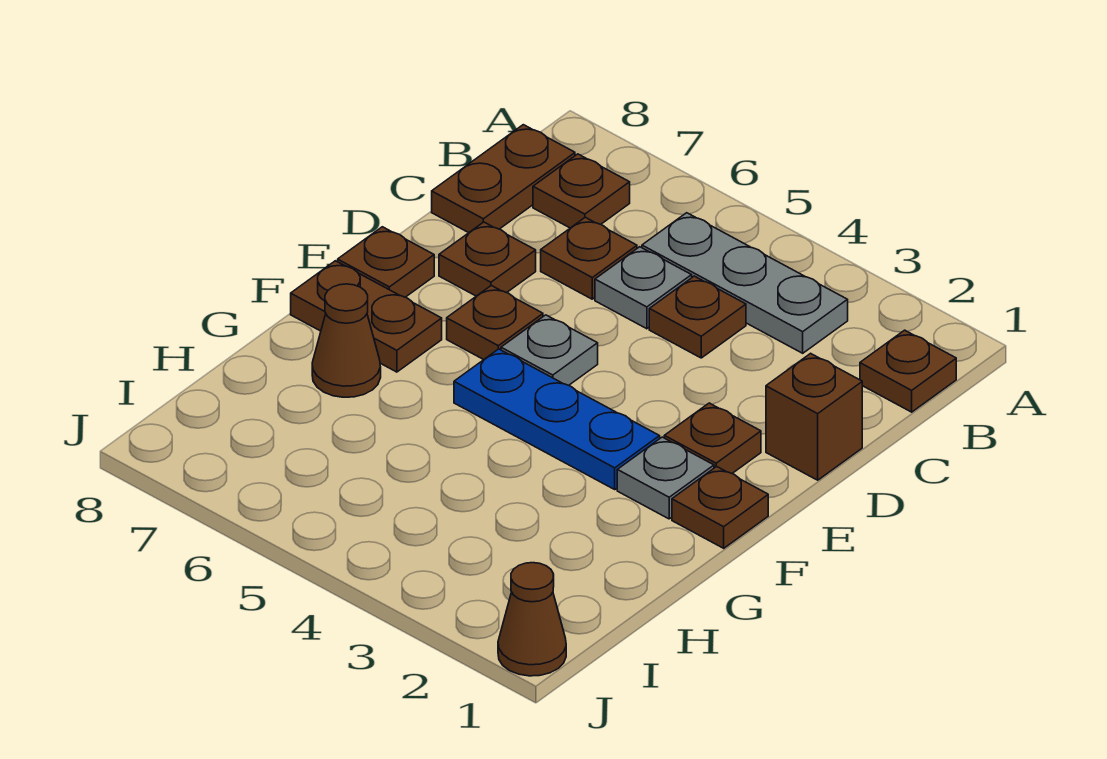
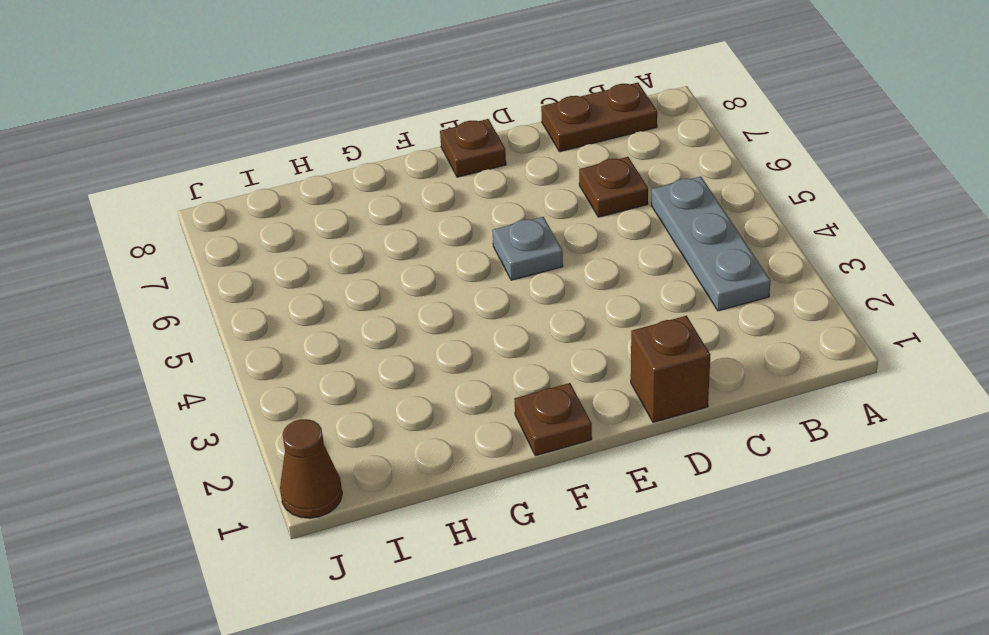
none -> brown 1x1 plate [860,330,956,412]
none -> brown 1x1 plate [533,154,630,228]
none -> brown 1x1 plate [649,276,746,358]

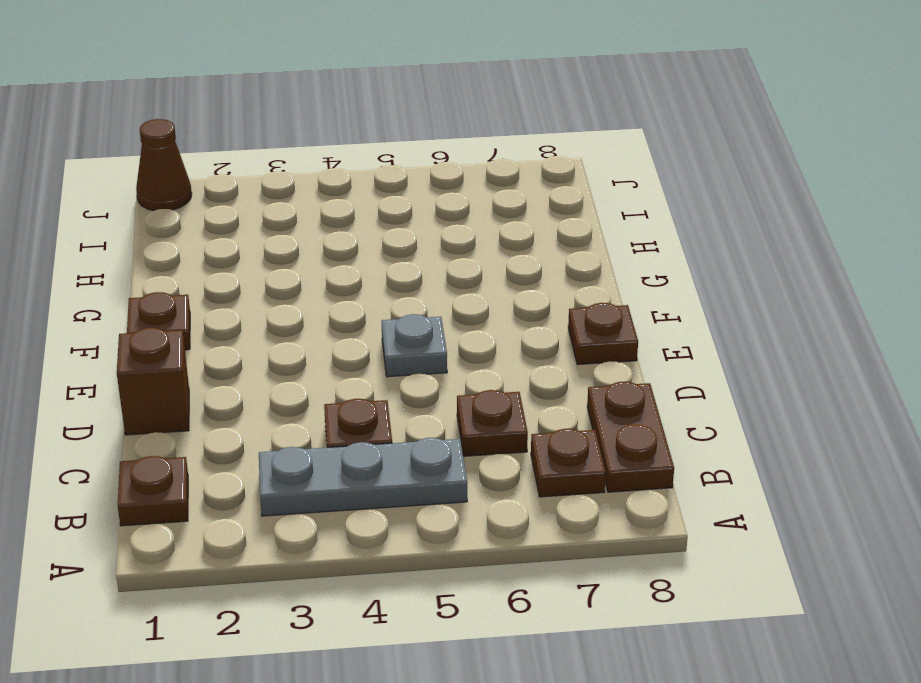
none -> grey 1x1 plate [595,247,692,329]
none -> brown 1x1 plate [439,222,536,296]
none -> brown 1x1 plate [664,403,761,473]

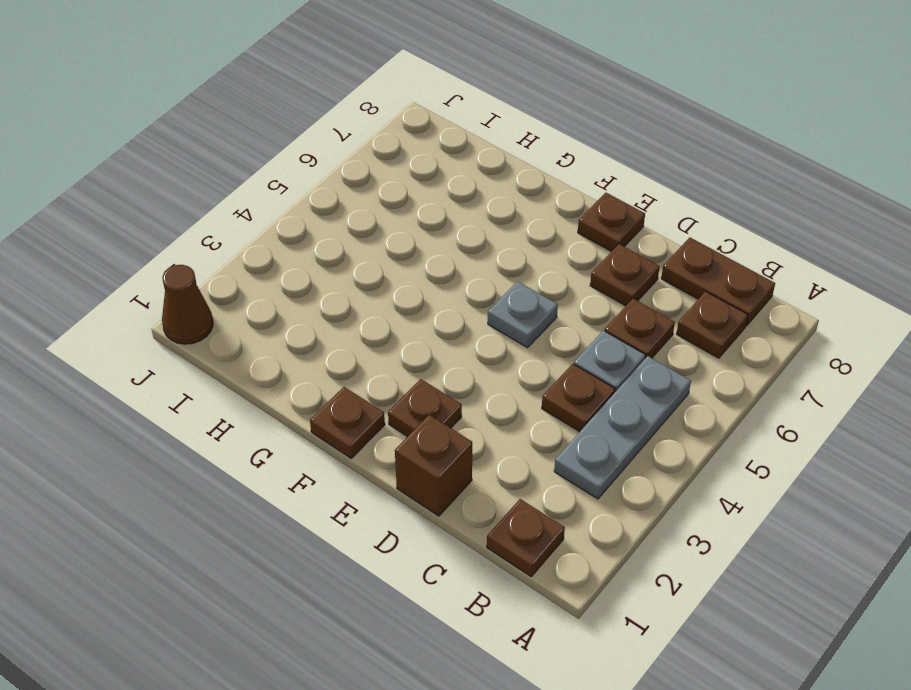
none -> brown 1x1 plate [447,286,543,360]
none -> grey 1x1 plate [617,437,714,519]
none -> blue 1x3 plate [454,349,660,489]

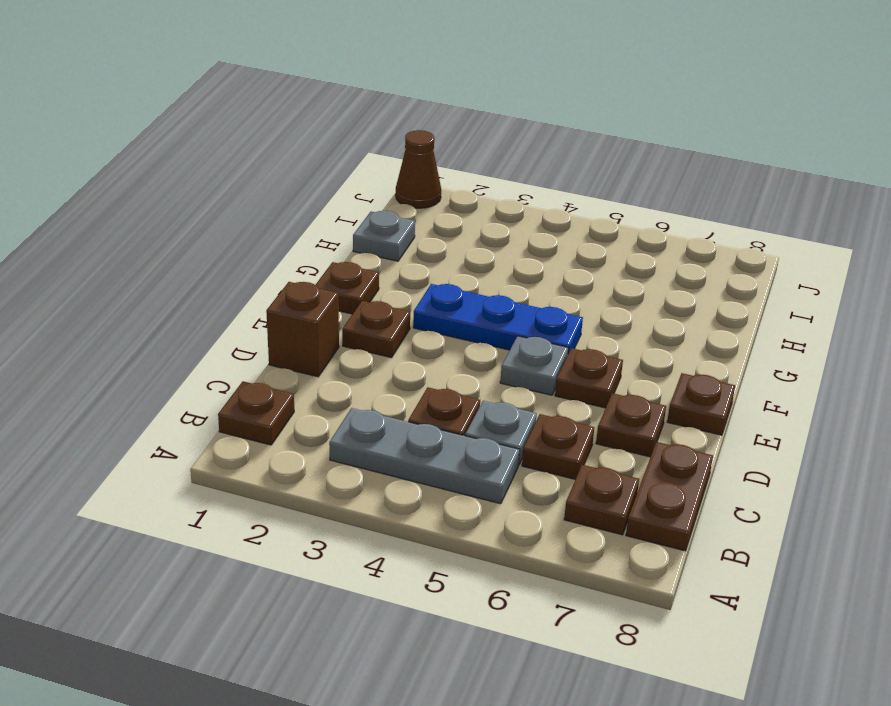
grey 1x1 plate [353,211,415,261] -> grey 1x1 plate moved to [617,437,714,519]
none -> brown 1x2 plate [291,261,442,372]
none -> brown 1x1 cone [312,284,381,397]

